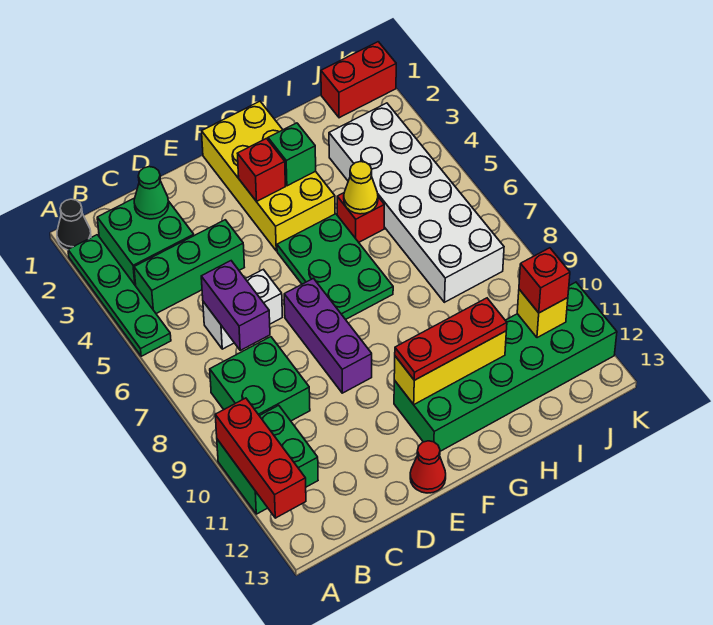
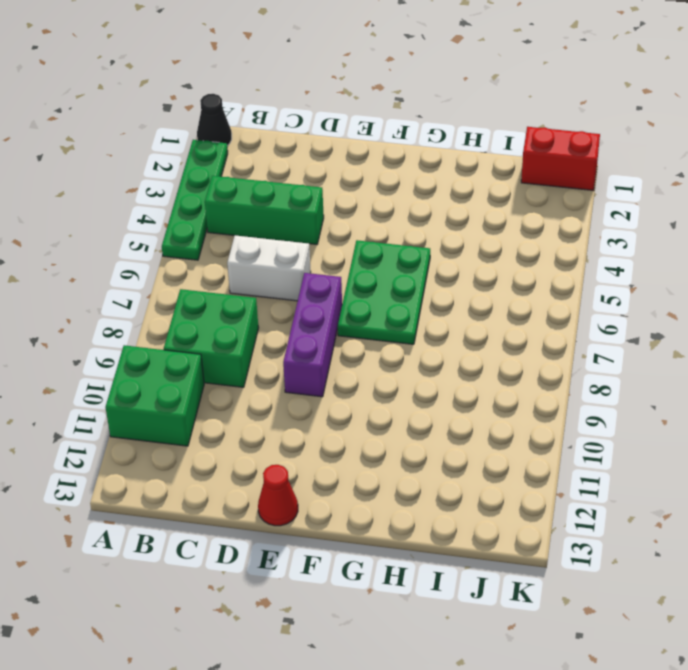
none -> green 2x2 brick [97,198,194,286]
none -> yellow 2x4 brick [202,101,335,251]
none -> green 2x6 brick [394,282,617,451]

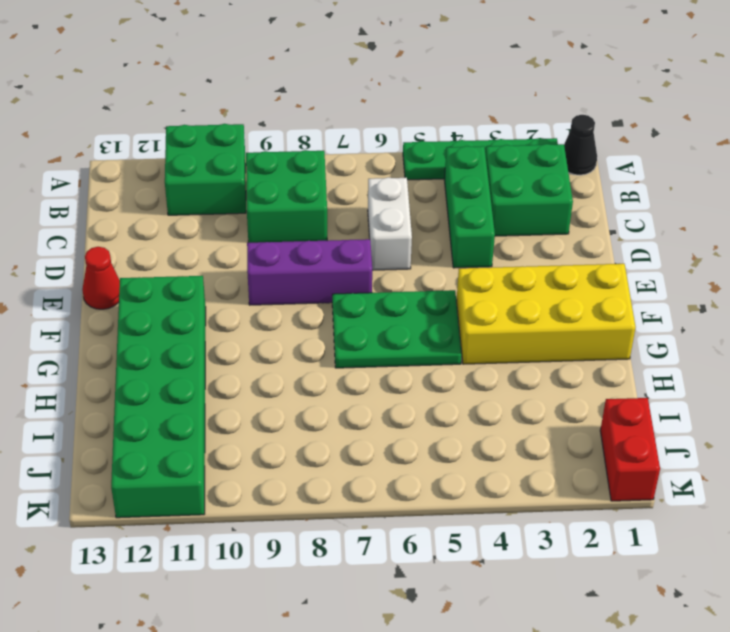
none -> red 1x1 brick [337,193,384,242]
none -> white 2x6 brick [329,103,504,302]
none -> red 1x3 brick [215,398,306,518]

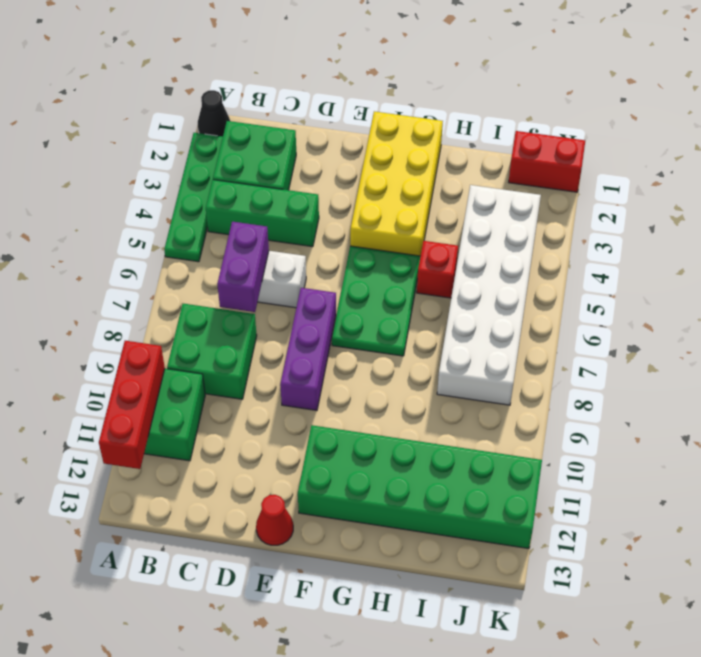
none -> green 1x1 cone [134,167,169,219]
none -> red 1x1 brick [238,138,285,201]
none -> yellow 1x3 brick [394,331,506,404]

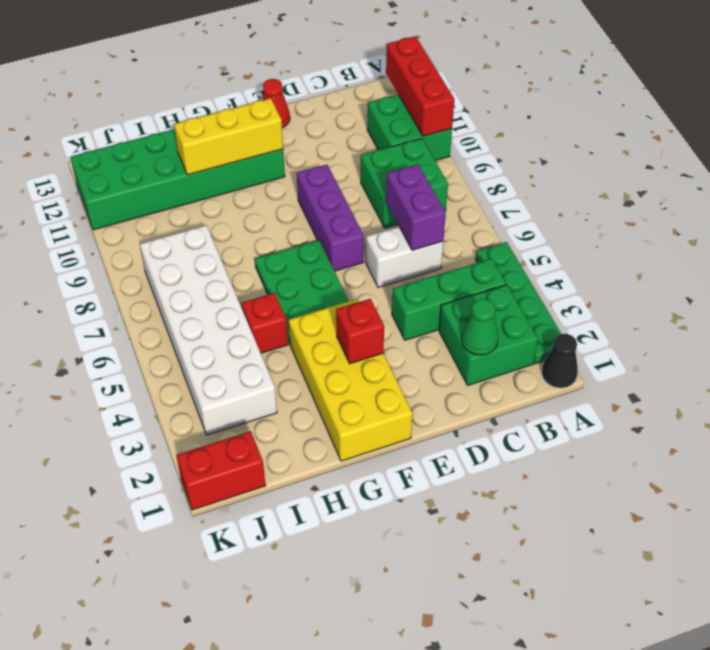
none -> green 1x1 brick [268,123,316,186]
none -> yellow 1x1 cone [344,162,378,214]
none -> yellow 1x1 brick [517,289,568,338]

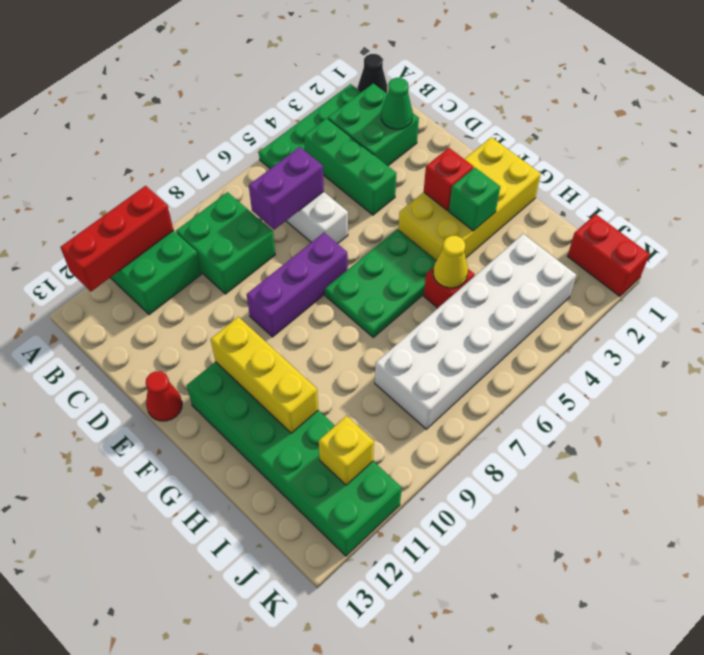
none -> red 1x3 plate [395,298,507,380]
none -> red 1x1 brick [519,248,570,313]

